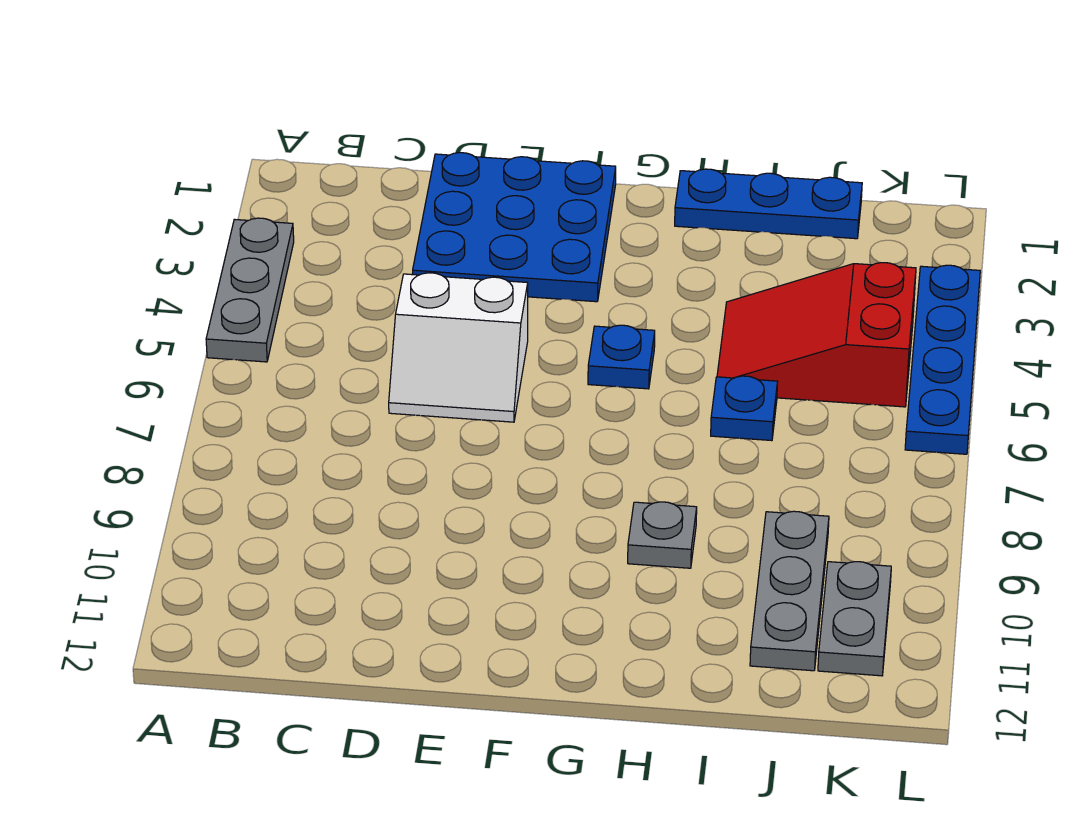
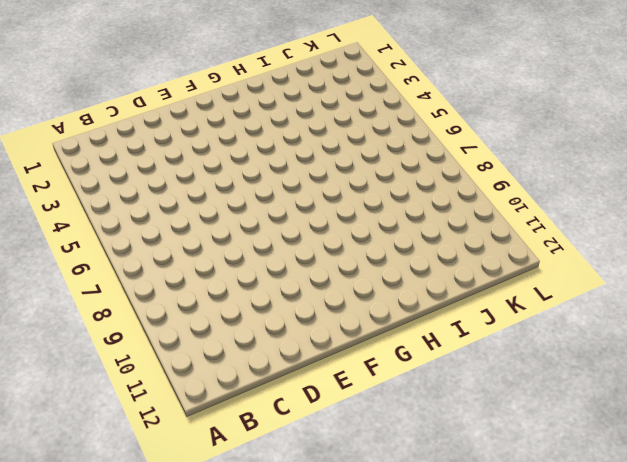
none -> grey 1x3 plate [206,218,294,362]
none -> blue 3x3 plate [413,153,616,302]

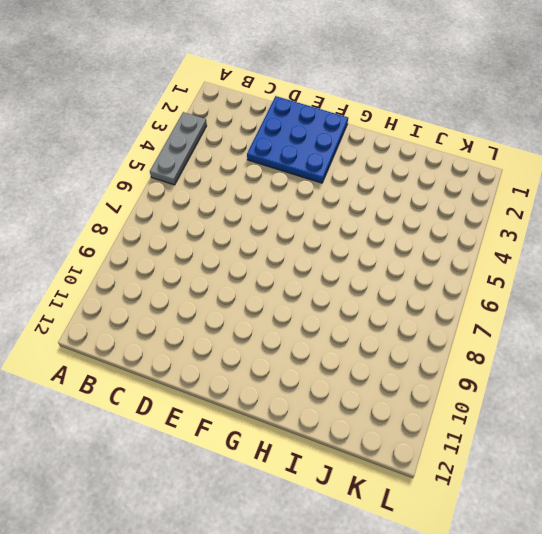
none -> white 2x2 slope [389,273,528,422]
none -> blue 1x1 plate [588,325,655,389]

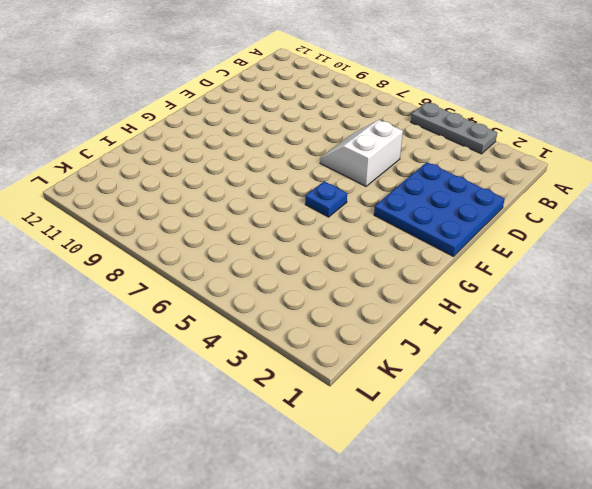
none -> blue 1x3 plate [675,169,862,239]
none -> grey 1x1 plate [628,502,697,568]

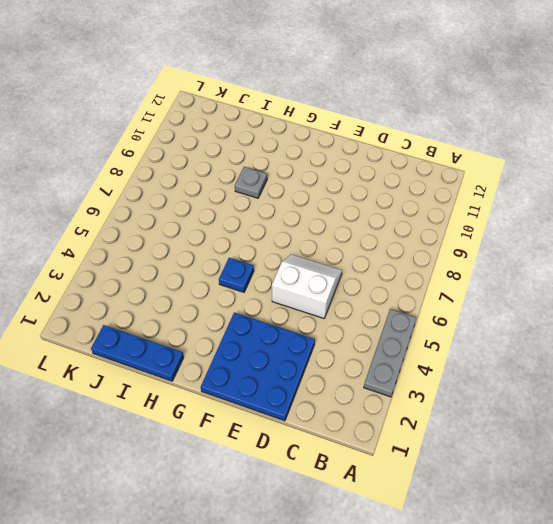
none -> red 2x3 slope [717,263,916,407]
none -> blue 1x1 plate [711,376,778,441]

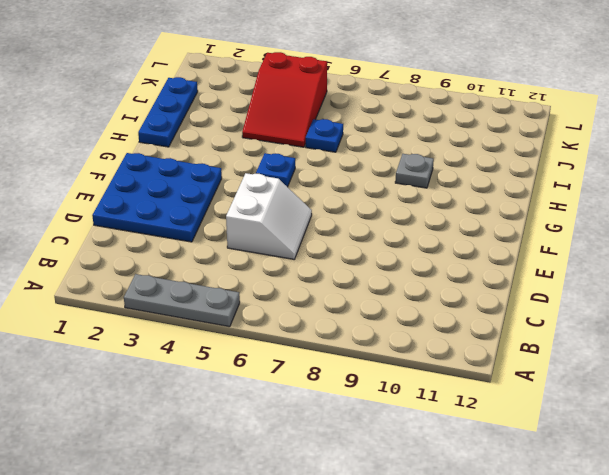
none -> grey 1x3 plate [750,511,829,671]
none -> grey 1x2 plate [818,562,891,676]

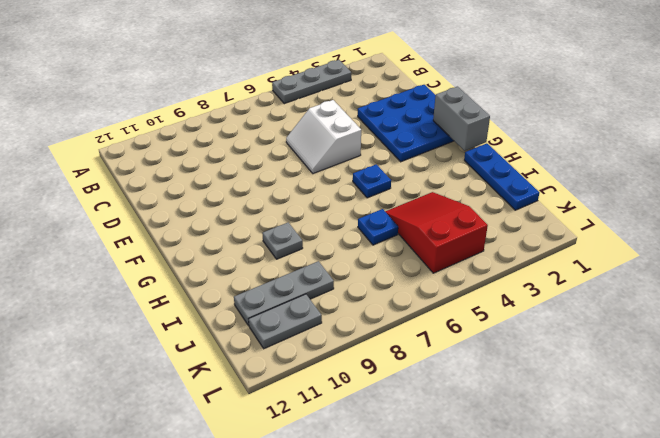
grey 1x2 brick [433,87,490,151] -> none
none -> blue 1x4 plate [905,265,980,454]

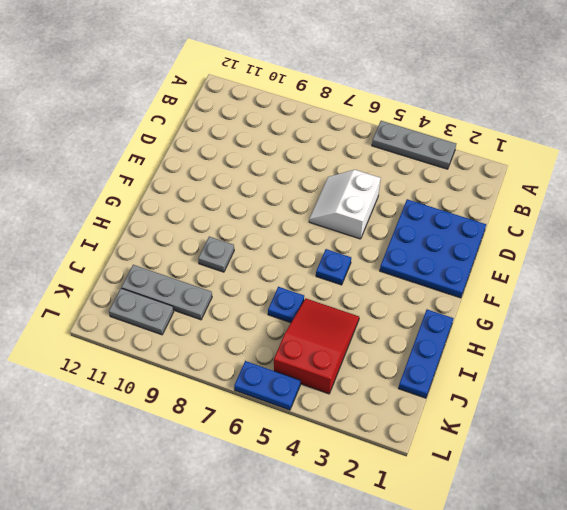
blue 1x2 plate [234,361,301,410] -> blue 1x4 plate [905,265,980,454]

